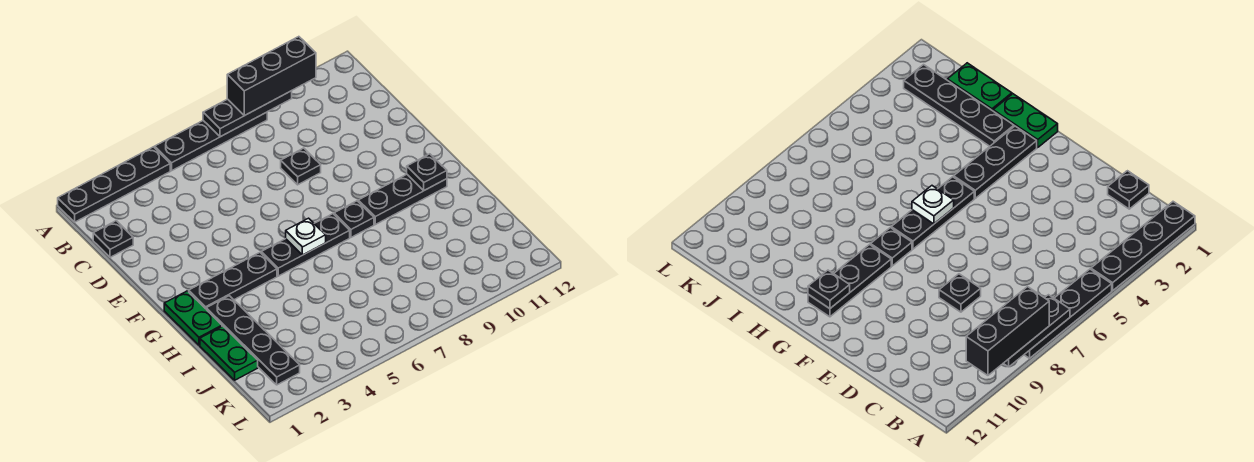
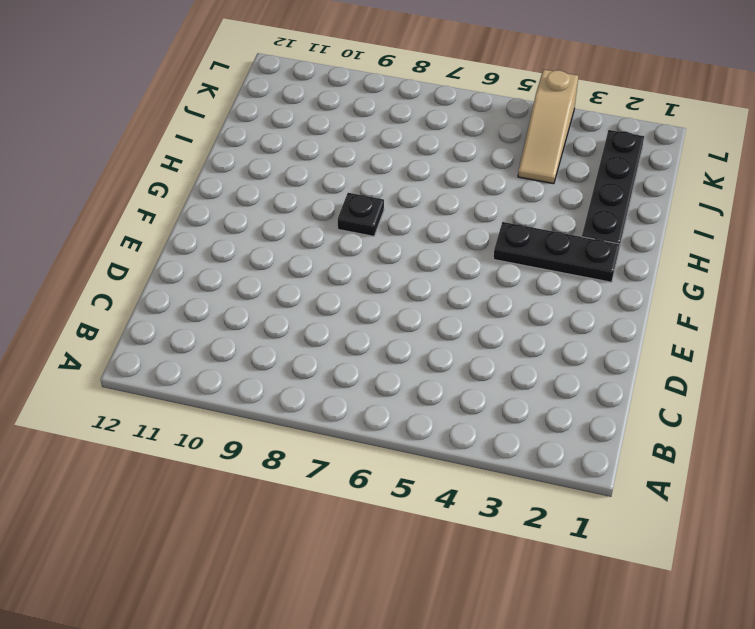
tan 1x3 slope [518,69,578,184] -> none
none -> black 1x4 plate [58,147,170,222]
none -> black 1x4 plate [155,112,267,171]
none -> black 1x1 plate [93,221,133,257]

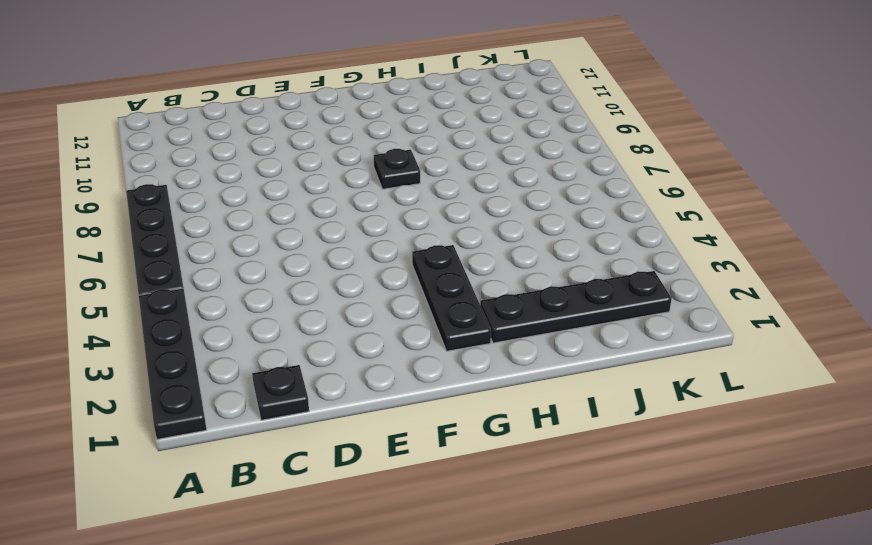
none -> black 1x1 plate [281,148,321,185]
none -> green 1x2 plate [164,291,222,345]
none -> black 1x3 plate [261,214,350,276]

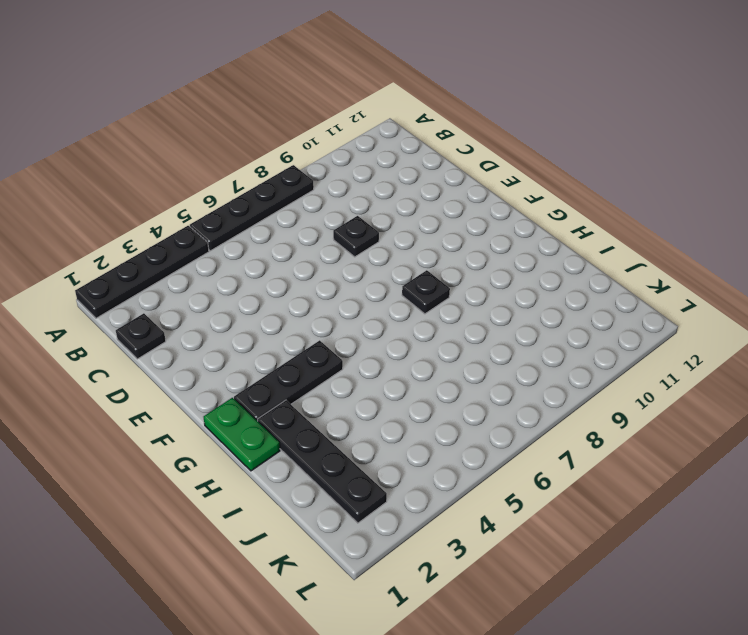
none -> black 1x3 plate [261,214,350,276]
none -> black 1x3 plate [358,174,447,225]
none -> green 1x2 plate [200,326,258,380]

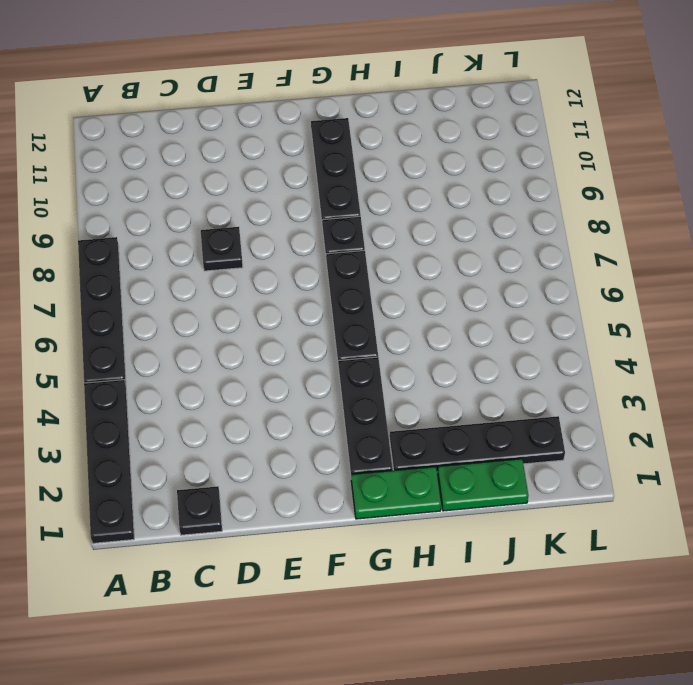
none -> black 1x3 plate [203,91,292,137]
none -> white 1x1 plate [286,218,326,255]
none -> black 1x1 plate [407,154,447,190]

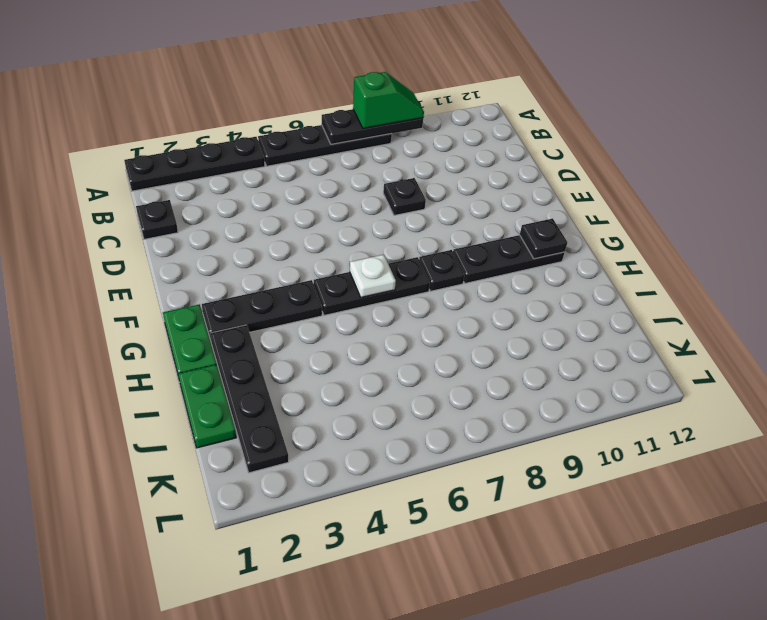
green 1x2 slope [353,72,424,128] -> black 1x3 brick [227,37,316,116]

